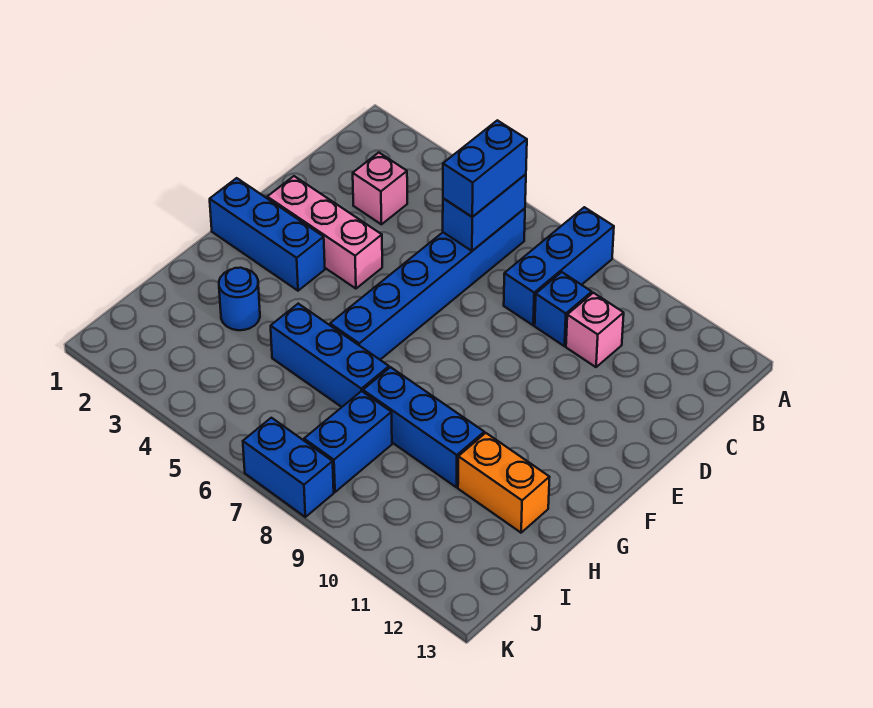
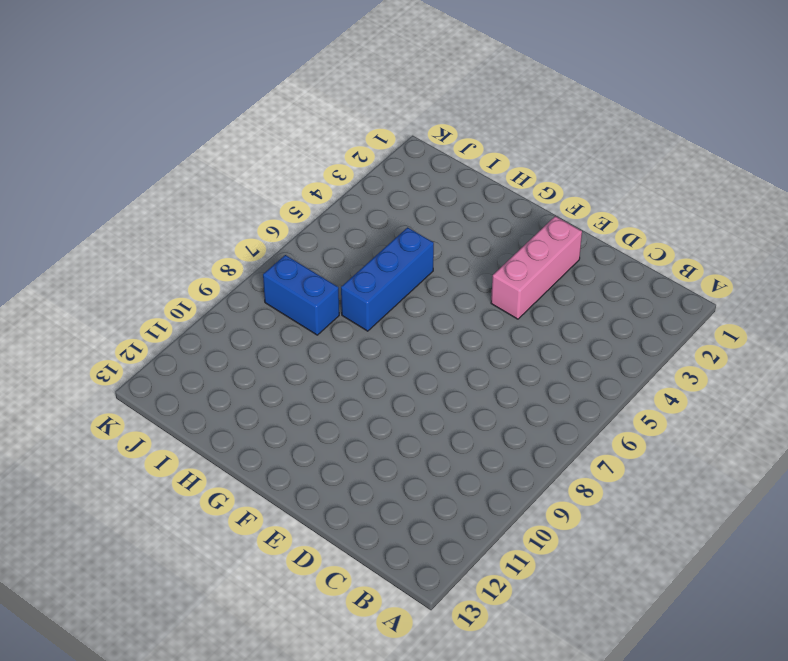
none -> blue 1x3 brick [504,207,614,325]
none -> blue 1x6 brick [330,208,525,360]
none -> pink 1x1 brick [353,153,407,224]

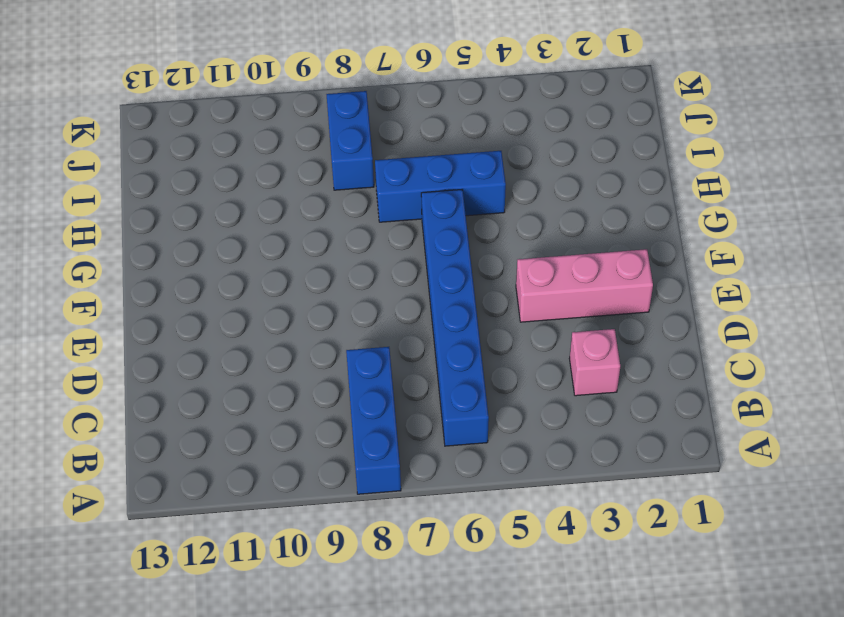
none -> blue 1x1 brick [535,272,592,346]
none -> pink 1x1 brick [566,293,624,367]
none -> blue 1x3 brick [210,178,325,291]

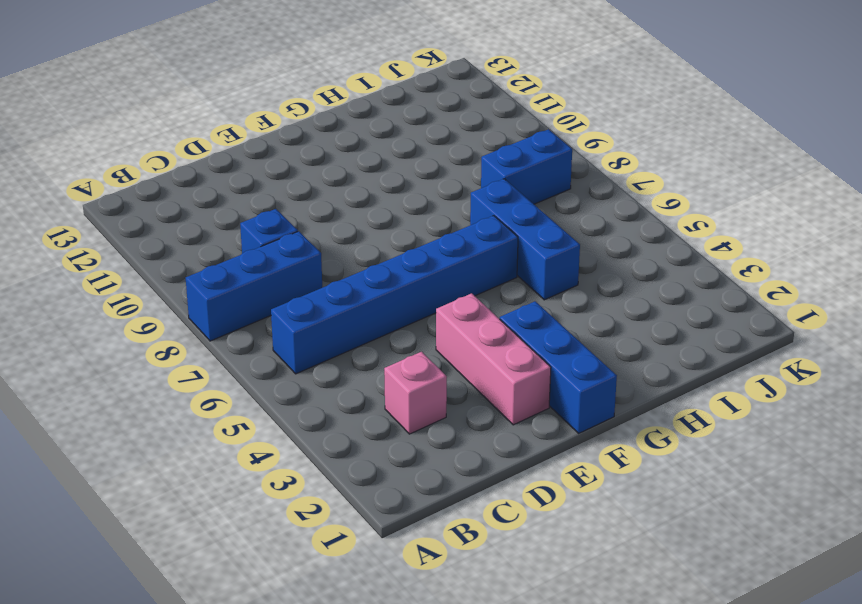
none -> pink 1x1 brick [566,293,624,367]
none -> blue 1x1 round brick [219,268,260,330]
none -> blue 1x3 brick [363,367,484,487]

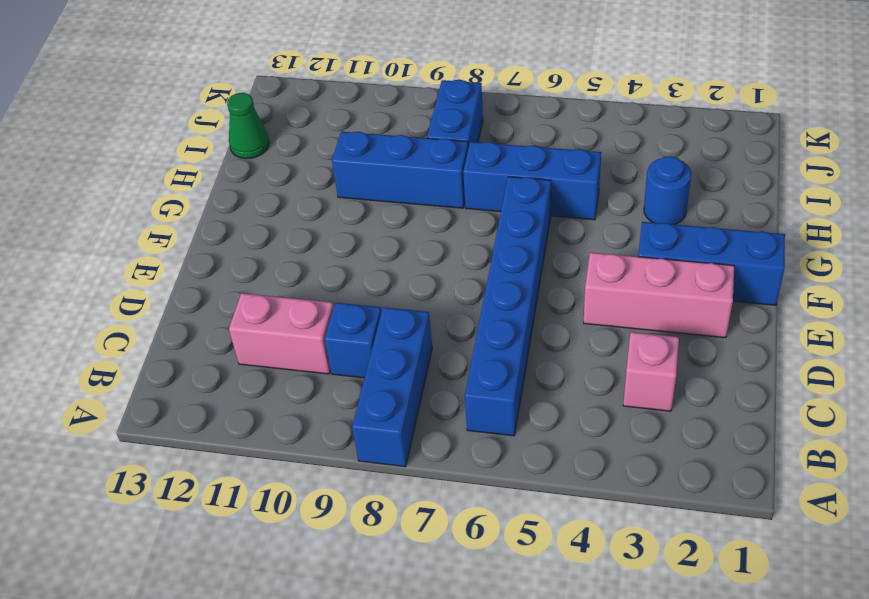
pink 1x2 brick [229,293,334,374] -> pink 1x1 brick [566,293,624,367]
green 1x1 cone [227,93,269,159] -> none
none -> orange 1x2 brick [458,433,550,533]
none -> blue 1x2 brick [243,418,334,517]
none -> blue 1x2 brick [443,174,526,251]

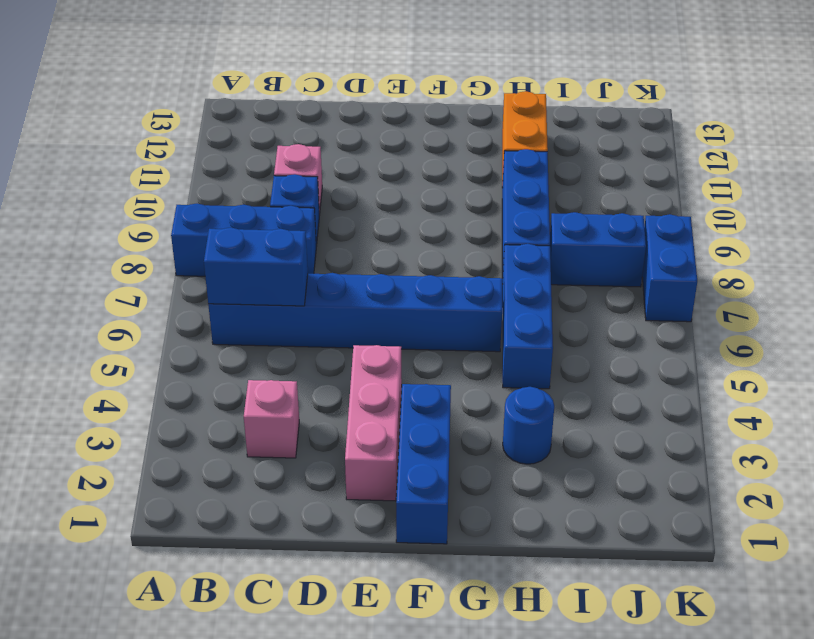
none -> blue 1x2 brick [443,120,527,217]

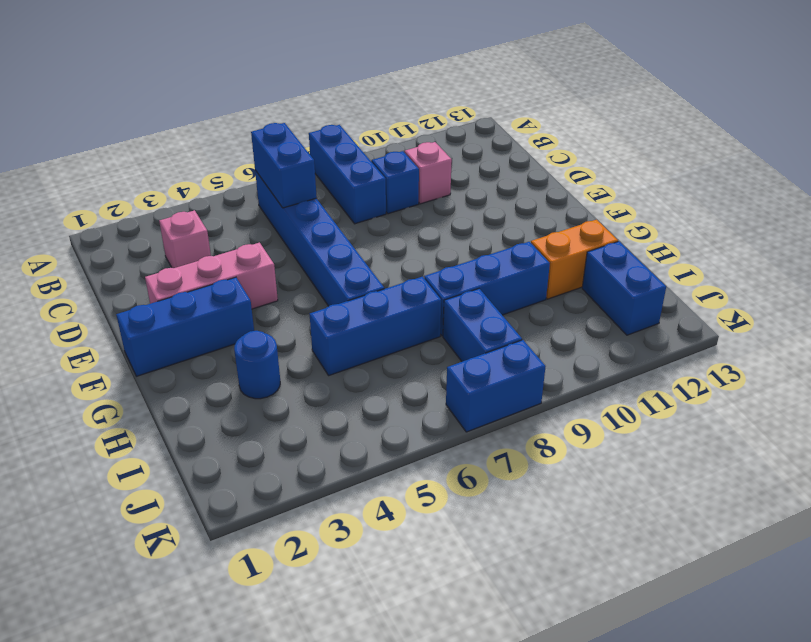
blue 1x2 brick [582,241,666,335] -> blue 1x2 brick moved to [443,120,527,217]

